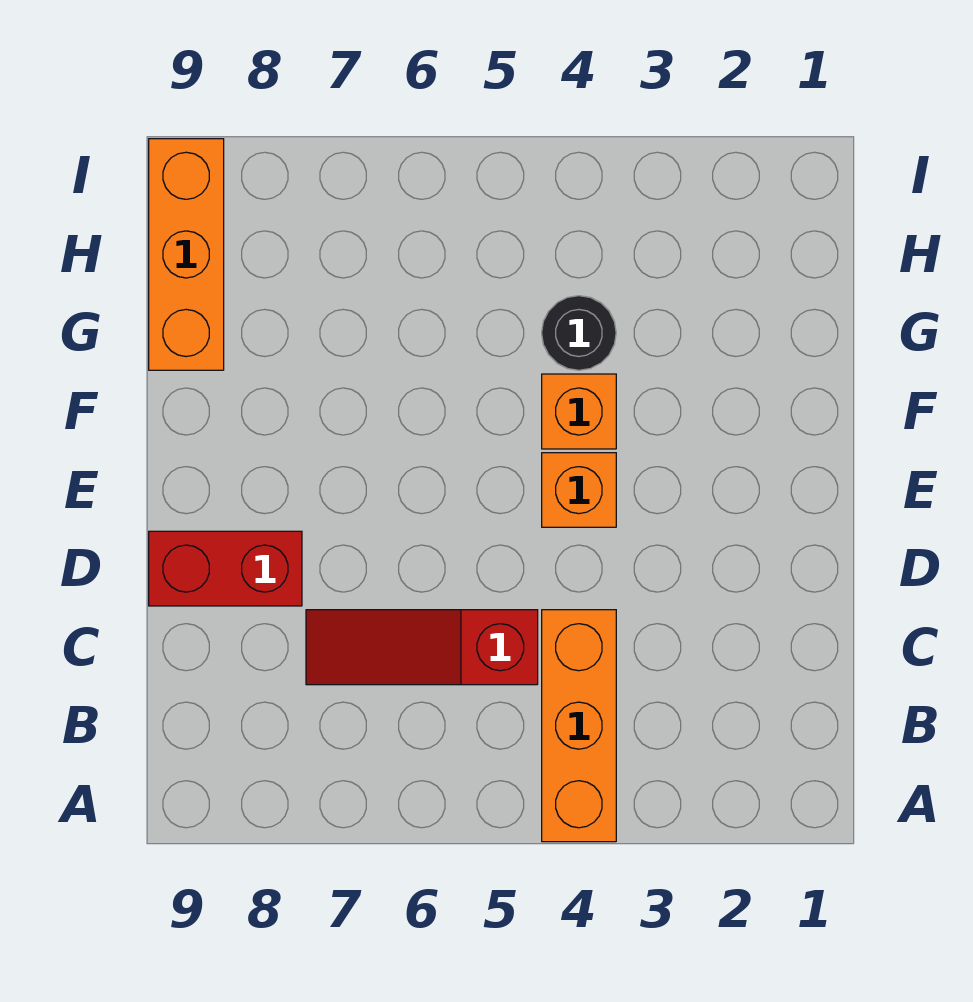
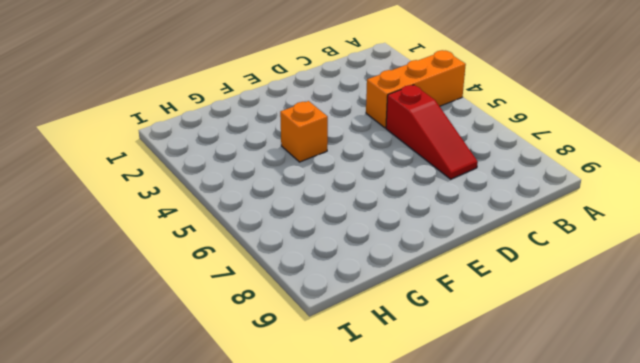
none -> red 1x2 brick [149,531,302,606]
none -> orange 1x1 brick [542,453,616,527]

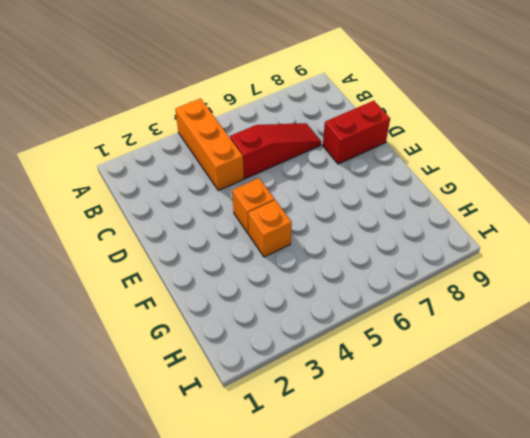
none -> black 1x1 round brick [542,296,616,370]
none -> orange 1x3 brick [149,139,224,370]

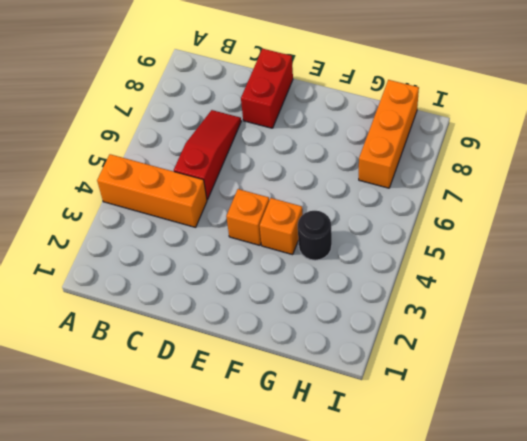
orange 1x3 brick [359,80,419,188] -> orange 1x3 brick turned to [149,139,224,370]

